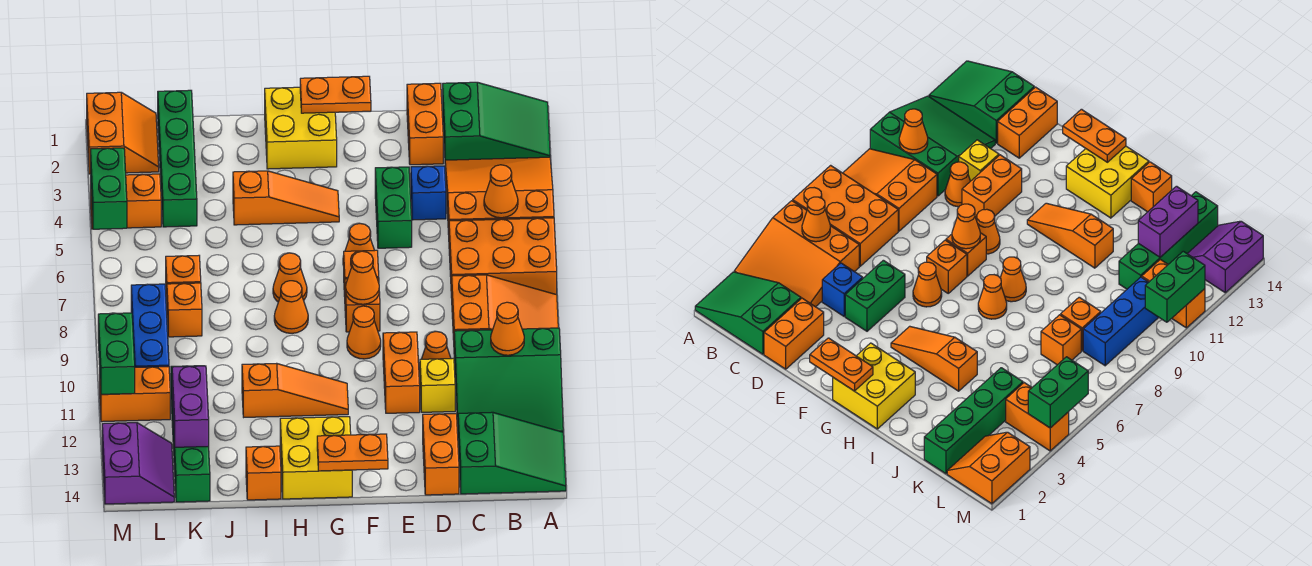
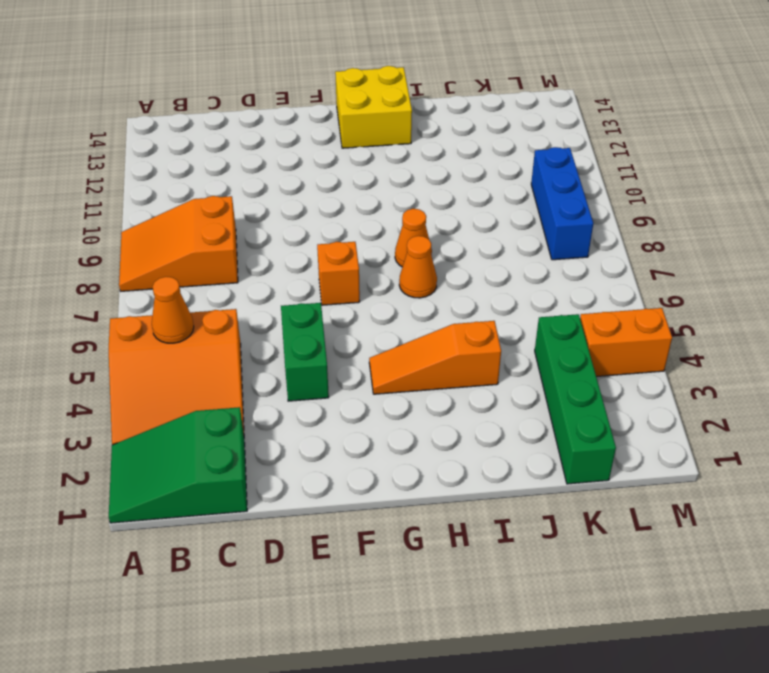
none -> orange 2x3 brick [449,218,557,298]
none -> green 3x3 slope [454,328,563,432]
none -> green 2x3 slope [458,412,566,494]
none -> orange 1x2 brick [407,83,443,165]

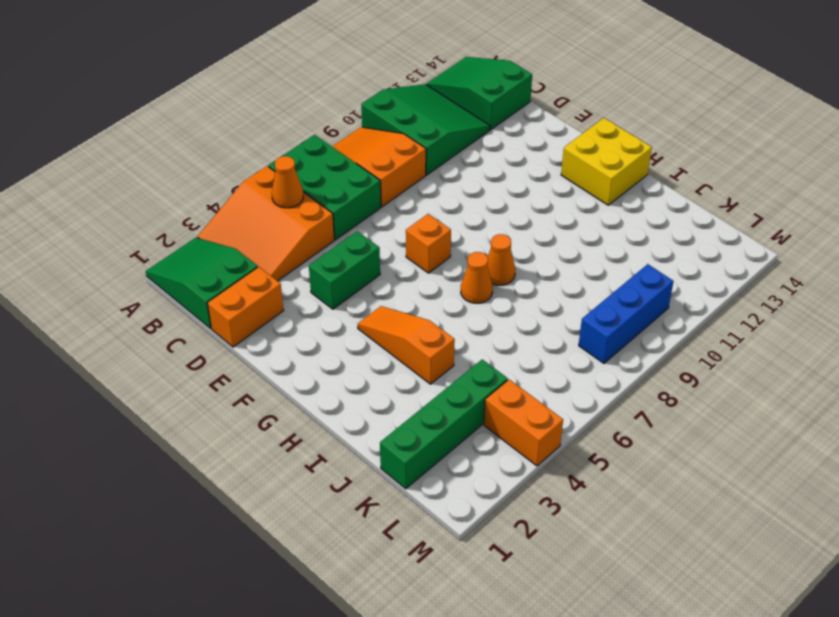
green 2x3 brick [268,135,381,240] -> orange 2x3 brick [449,218,557,298]
none -> blue 1x1 brick [411,166,446,220]
none -> orange 1x1 cone [419,331,451,372]
none -> yellow 1x1 brick [420,358,455,412]
none -> orange 1x2 brick [423,414,459,495]

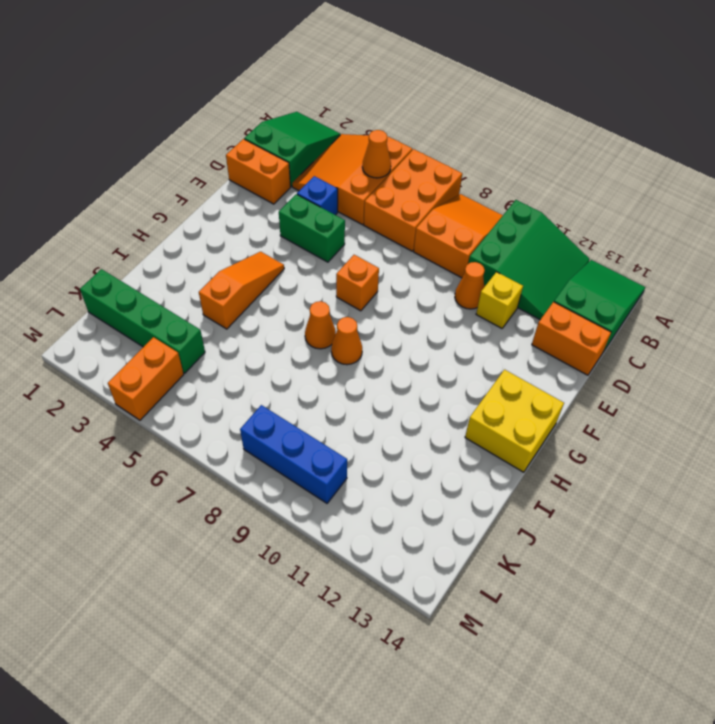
none -> orange 1x2 brick [383,332,420,413]
none -> orange 1x1 cone [343,223,375,266]
none -> orange 1x1 brick [345,278,380,332]
none -> orange 1x1 cone [347,306,381,359]

